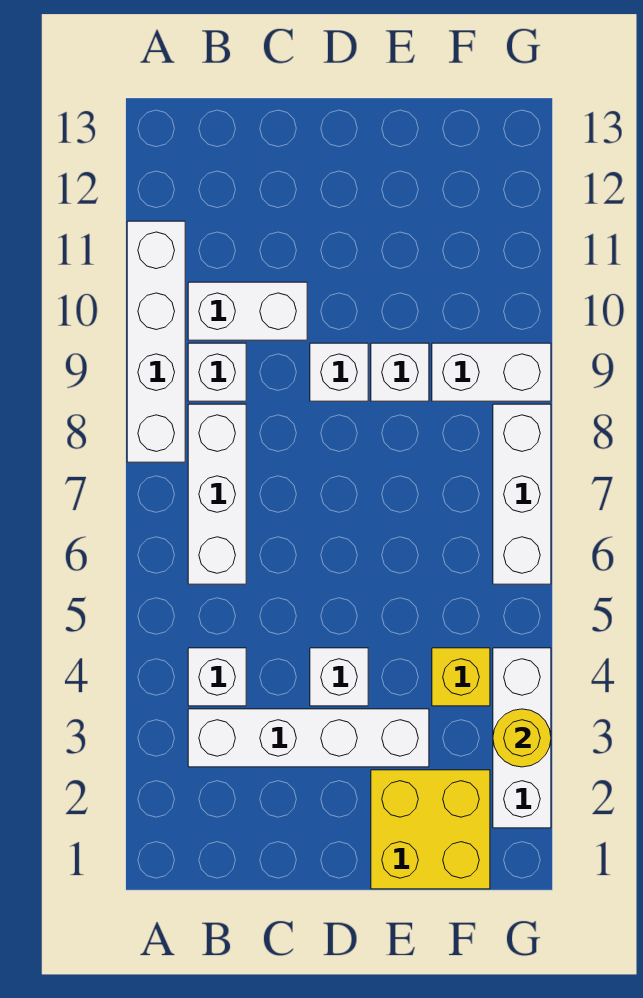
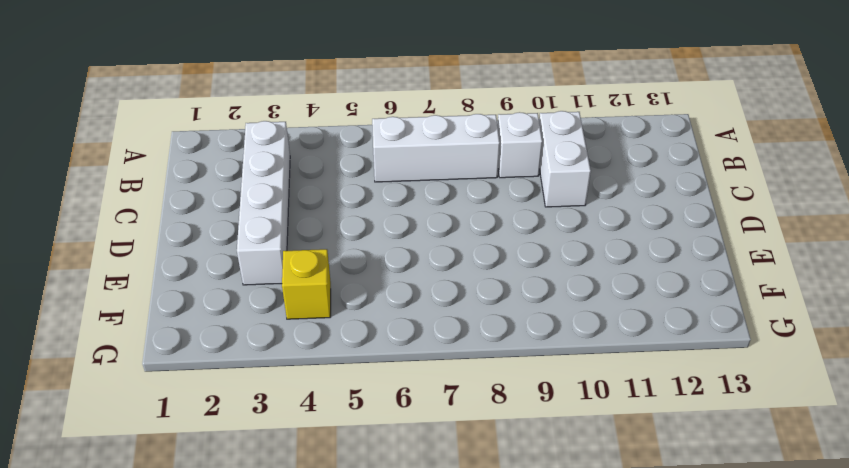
none -> white 1x4 brick [127,221,185,462]
none -> white 1x1 brick [188,648,246,706]
none -> white 1x1 brick [310,648,368,706]

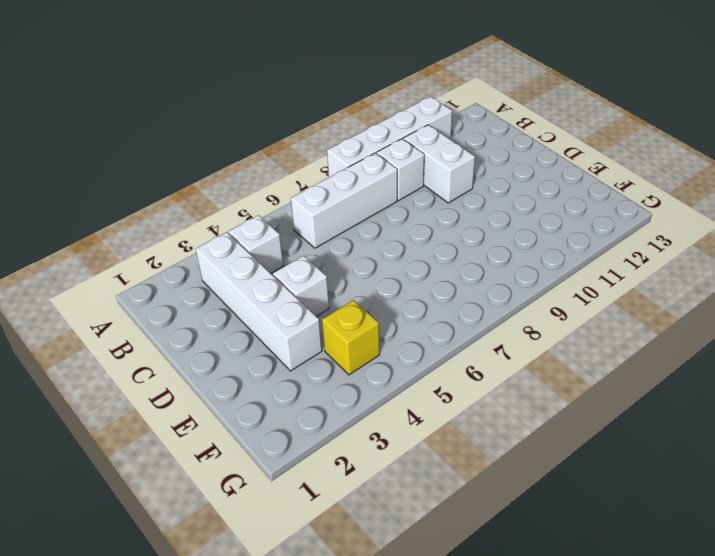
none -> white 1x1 brick [310,343,368,401]
none -> yellow 2x2 brick [371,770,490,889]
none -> white 1x1 brick [371,343,429,401]

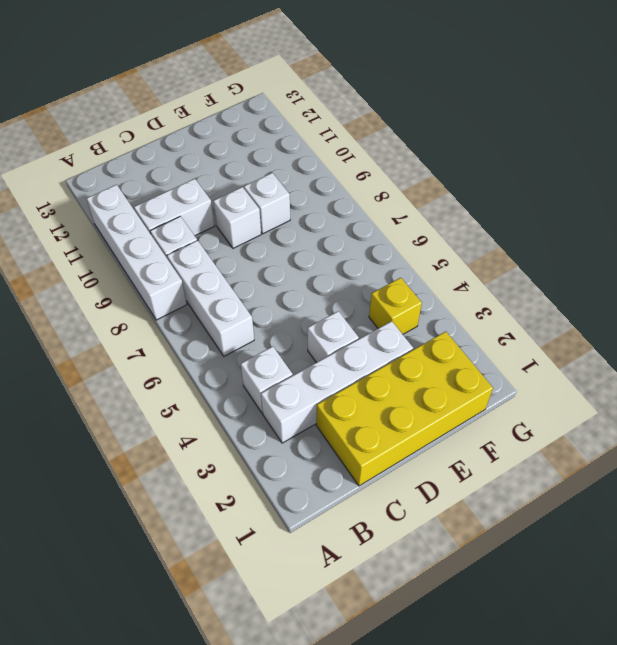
yellow 2x4 brick [316,331,493,486] -> yellow 2x2 brick [371,770,490,889]
none -> white 1x2 brick [432,343,551,401]
none -> white 1x3 brick [493,648,551,828]
none -> white 1x3 brick [493,404,551,584]

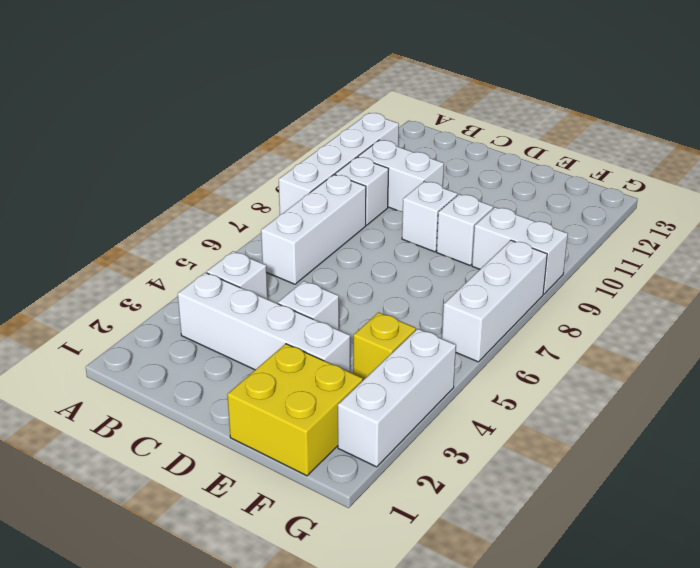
none -> yellow 1x1 round brick [493,709,551,767]

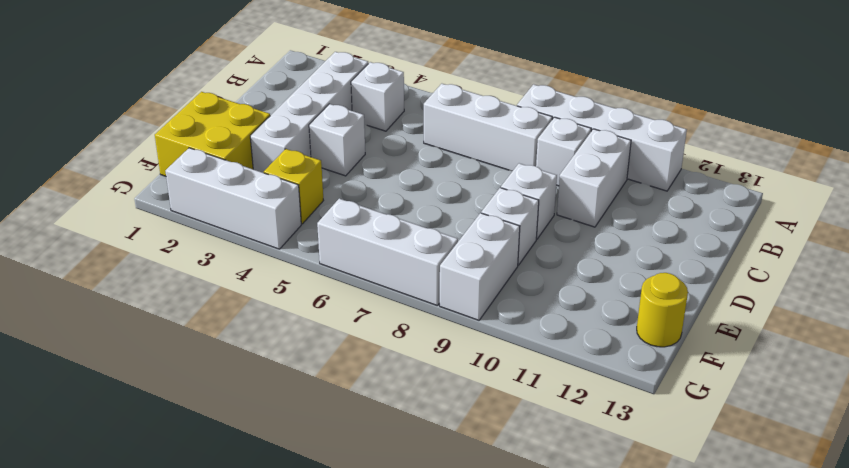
yellow 1x1 round brick [637,273,688,347] -> yellow 1x1 round brick moved to [493,709,551,767]

